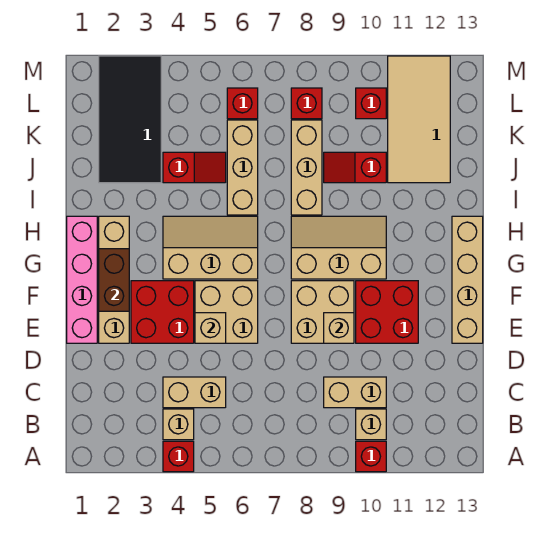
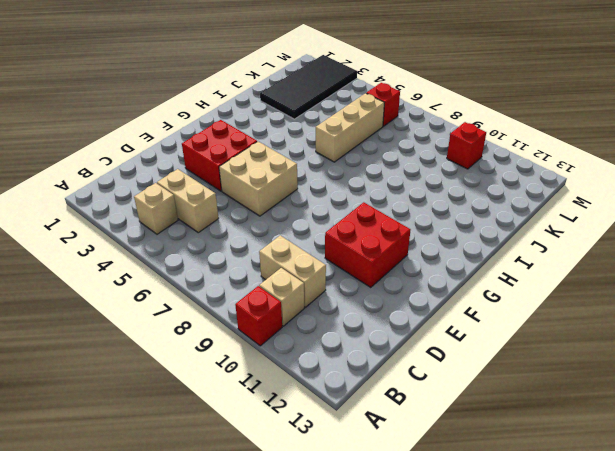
none -> red 1x1 brick [163,441,194,472]
none -> pink 1x4 brick [67,216,97,343]
none -> tan 1x4 brick [99,216,129,343]

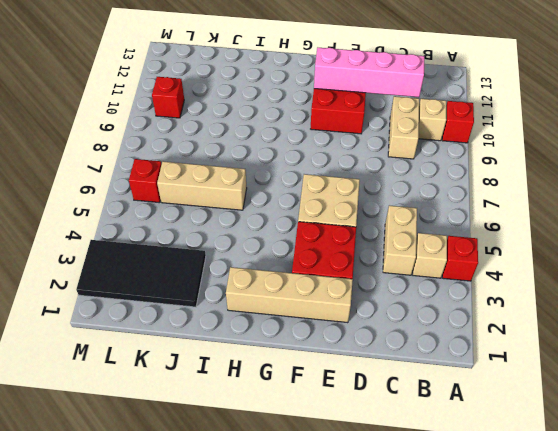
pink 1x4 brick [314,48,424,97] -> pink 1x4 brick moved to [67,216,97,343]
none -> tan 2x2 brick [291,281,354,343]
none -> tan 1x4 brick [452,216,483,343]
none -> tan 2x3 slope [163,216,258,279]

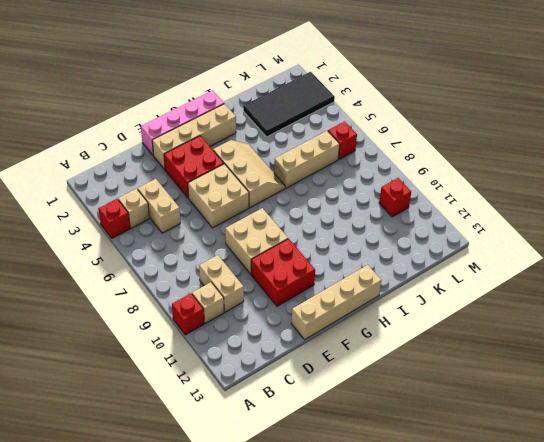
none -> tan 2x3 slope [291,216,386,279]
none -> tan 1x3 brick [291,120,322,215]
none -> red 1x2 slope [163,152,226,183]

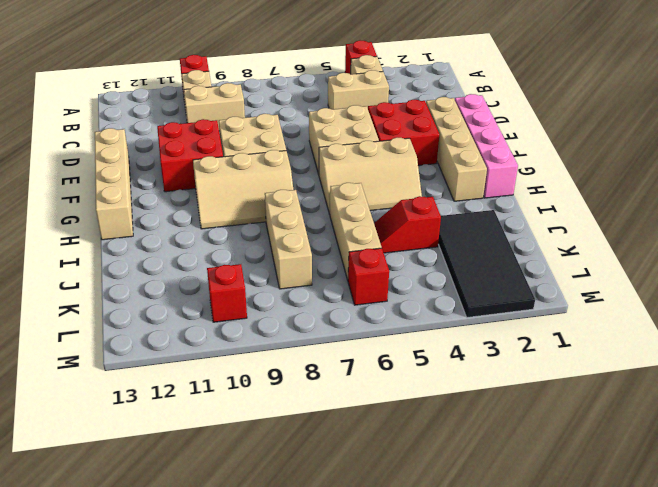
none -> red 1x2 slope [324,152,386,183]
none -> tan 2x4 tile [388,56,450,183]
none -> red 1x1 brick [291,88,322,119]

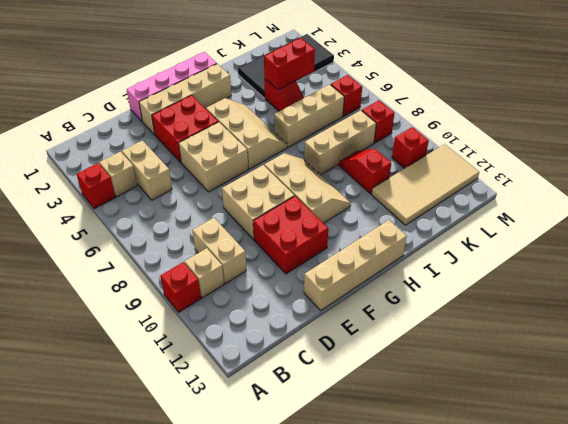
red 1x2 brick [264,38,315,90] -> none
none -> tan 1x1 brick [195,313,226,343]
none -> tan 1x1 brick [324,313,354,343]
none -> brown 1x2 brick [99,249,129,311]

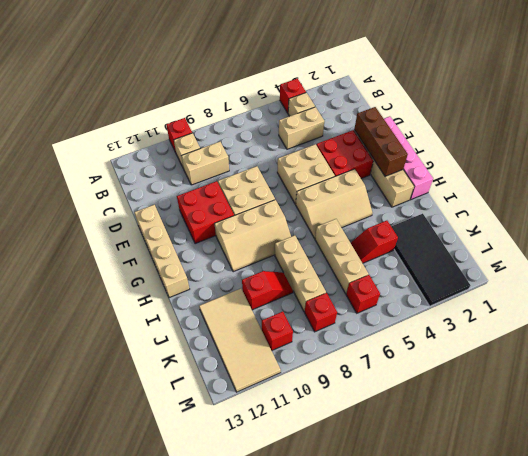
brown 1x3 brick [354,107,408,176] -> brown 1x2 brick [99,249,129,311]
none -> tan 1x1 brick [195,313,226,343]
none -> tan 1x1 brick [324,313,354,343]

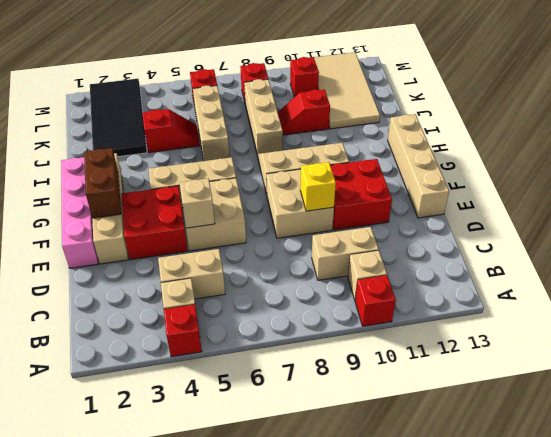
yellow 1x1 brick [300,162,336,211] -> tan 1x1 brick [324,313,354,343]

